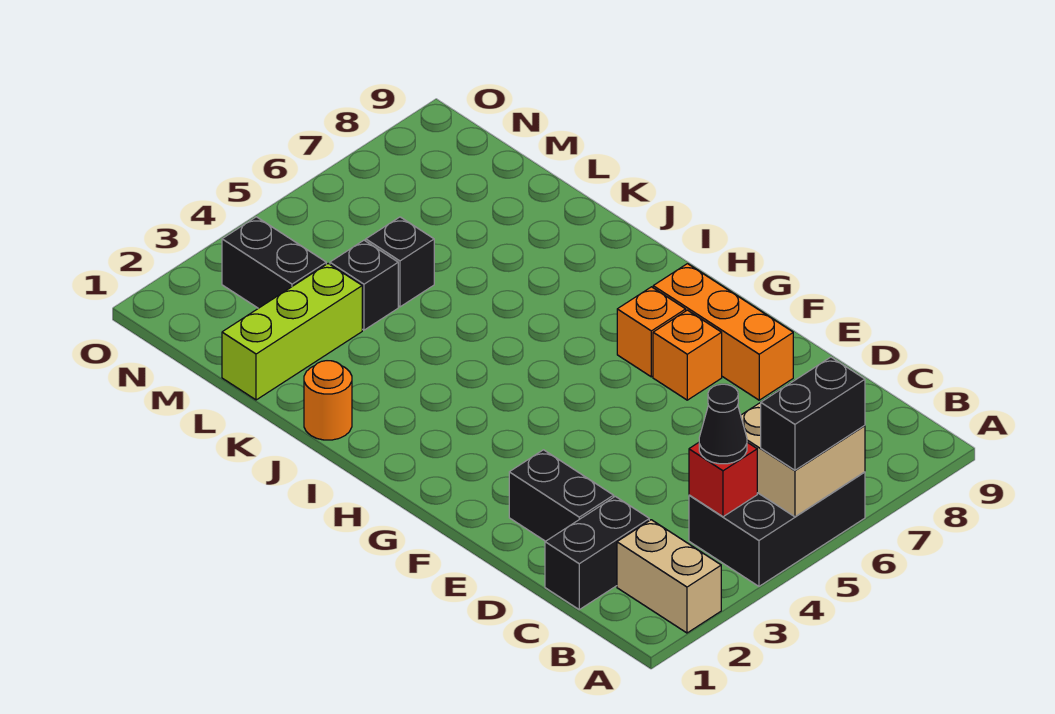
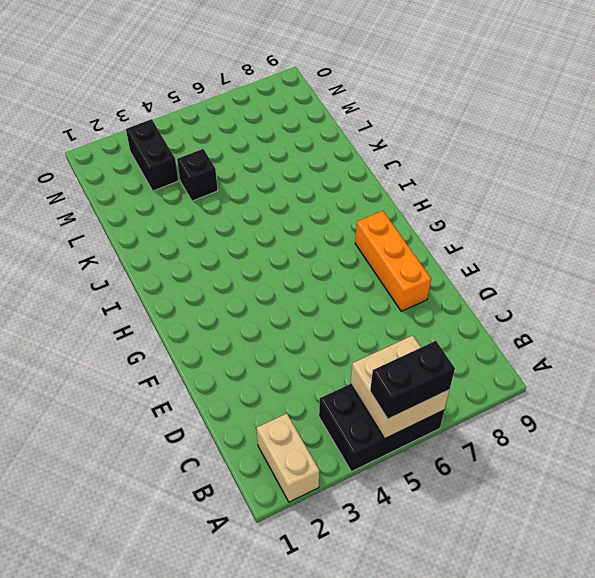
none -> black 1x2 brick [545,496,649,610]
none -> black 1x2 brick [509,450,614,541]
none -> orange 1x1 brick [653,310,722,400]

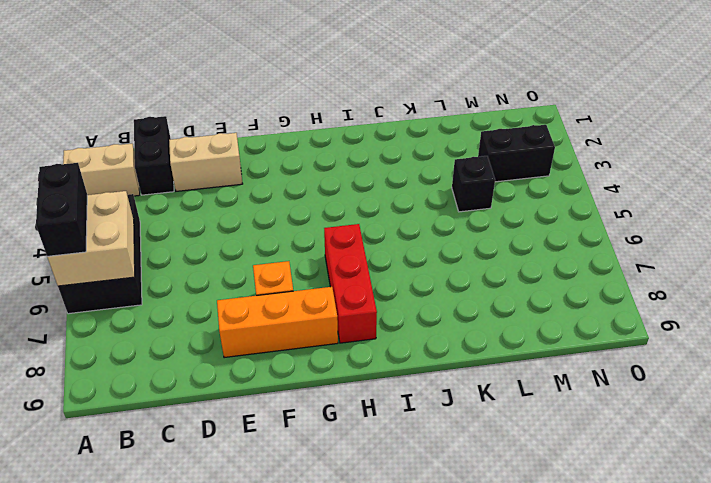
tan 1x2 brick [169,133,243,191] -> black 1x2 brick [509,450,614,541]
red 1x3 brick [324,224,377,343] -> none
none -> orange 1x1 brick [617,287,686,377]
none -> orange 1x1 round brick [304,361,352,440]
none -> lime 1x3 brick [222,264,362,400]

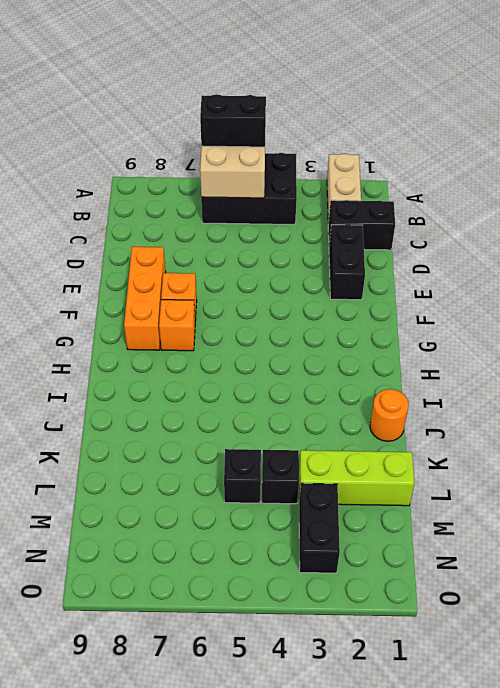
none -> red 1x1 brick [689,442,757,517]
none -> black 1x1 cone [699,384,747,464]

